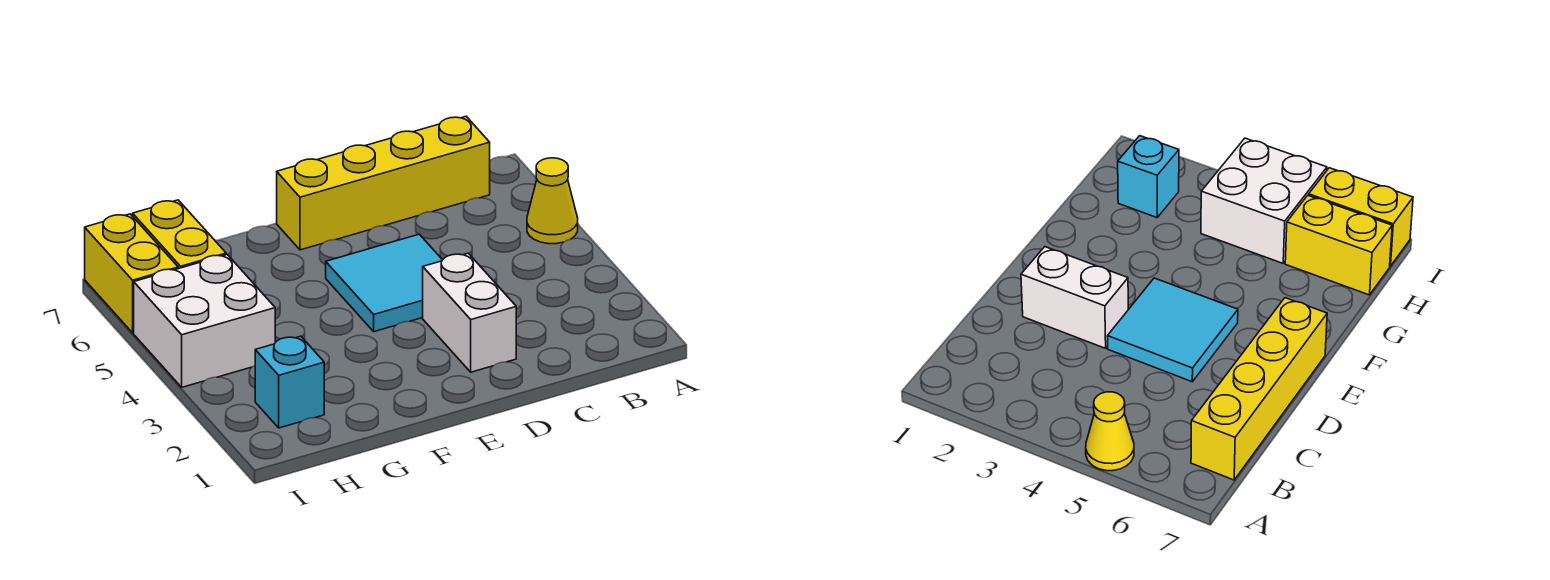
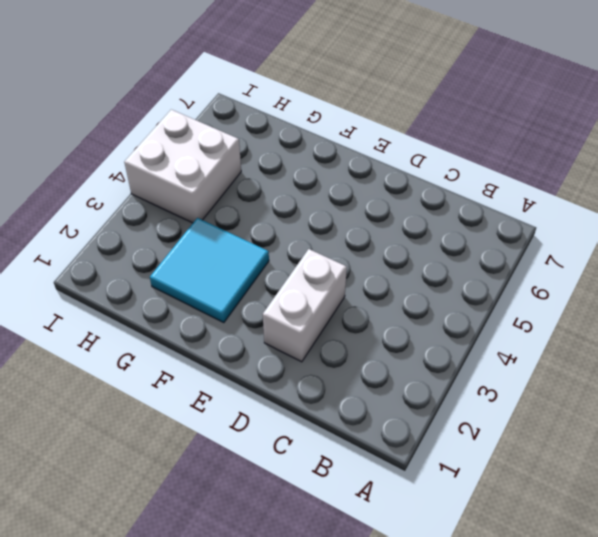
cyan 2x2 tile [150,218,269,323] -> cyan 2x2 tile moved to [326,234,442,332]
none -> yellow 1x1 cone [527,158,578,244]
none -> yellow 1x4 brick [277,117,490,250]

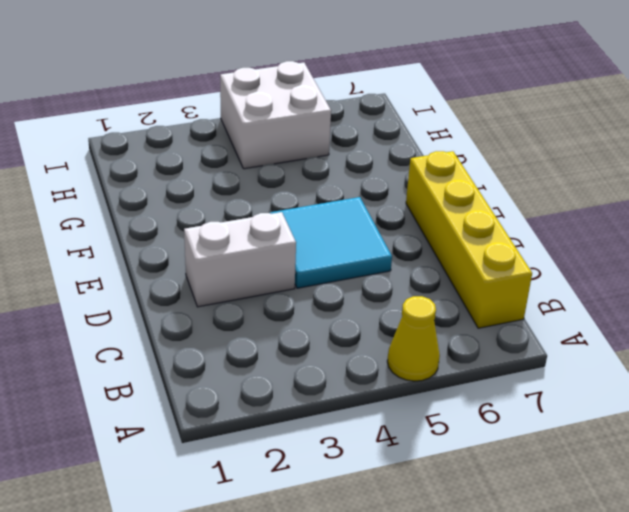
none -> cyan 1x1 brick [255,336,324,428]
none -> yellow 1x2 brick [133,200,226,269]

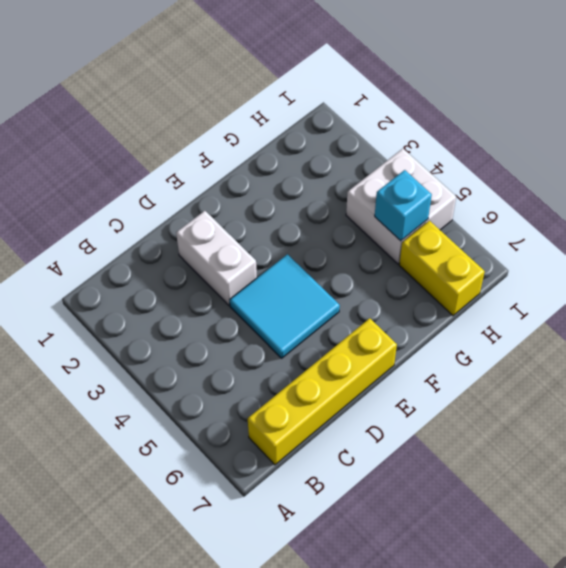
cyan 1x1 brick [375,170,432,241] -> cyan 1x1 brick moved to [255,336,324,428]
none -> yellow 1x1 cone [527,158,578,244]
none -> yellow 1x2 brick [85,214,178,333]

